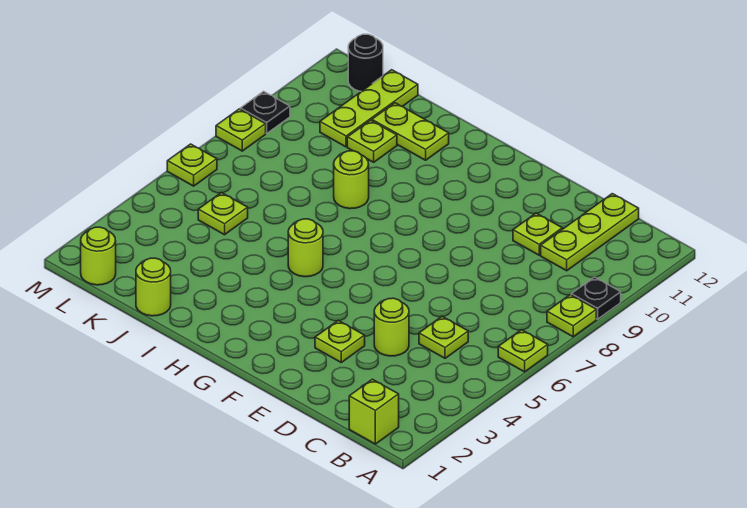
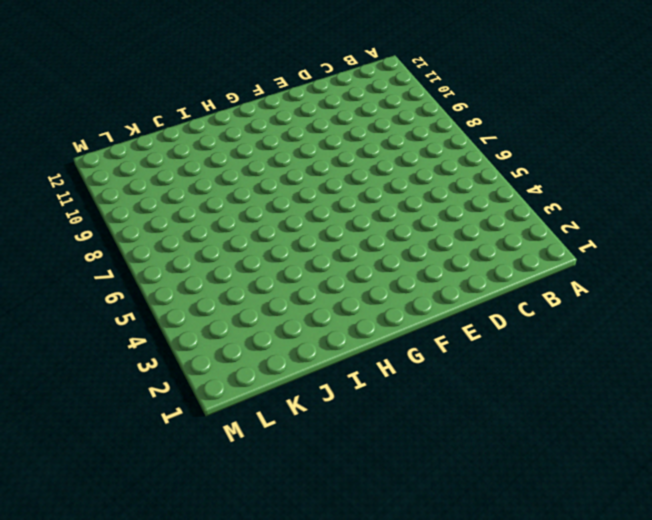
none -> lime 1x1 plate [498,330,548,372]
none -> lime 1x1 plate [547,295,596,337]
none -> black 1x1 plate [571,277,621,319]

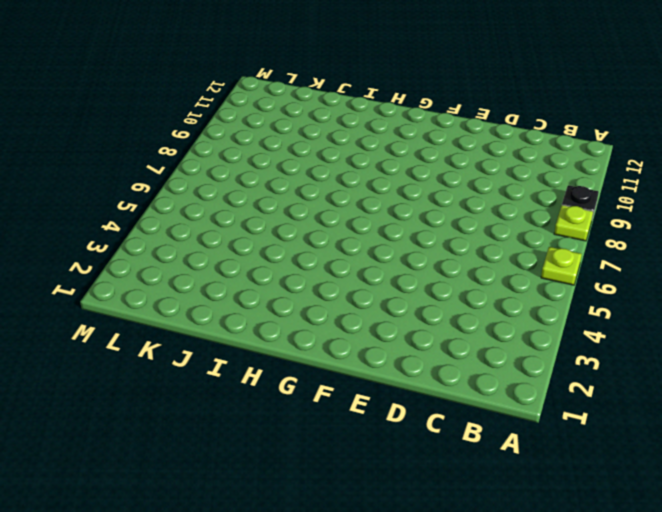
none -> lime 1x1 brick [349,379,399,444]
none -> lime 1x1 plate [419,316,468,358]
none -> lime 1x3 plate [541,194,639,271]

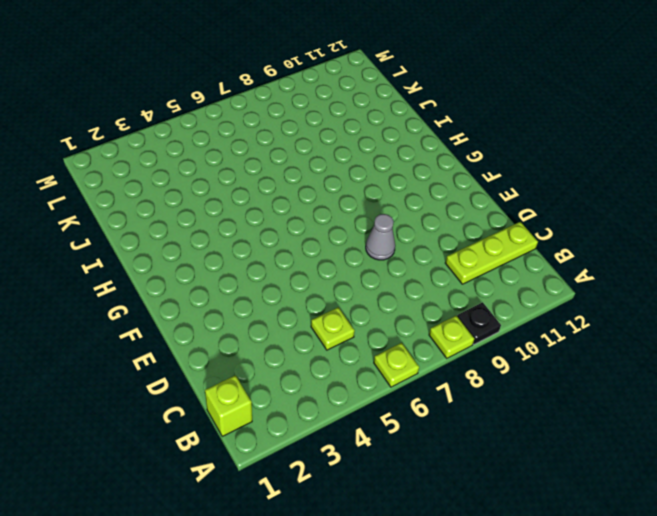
grey 1x1 cone [366,214,395,260] -> none
none -> lime 1x1 round brick [374,298,409,356]
none -> lime 1x1 plate [513,213,562,255]
none -> lime 1x1 plate [315,320,365,362]

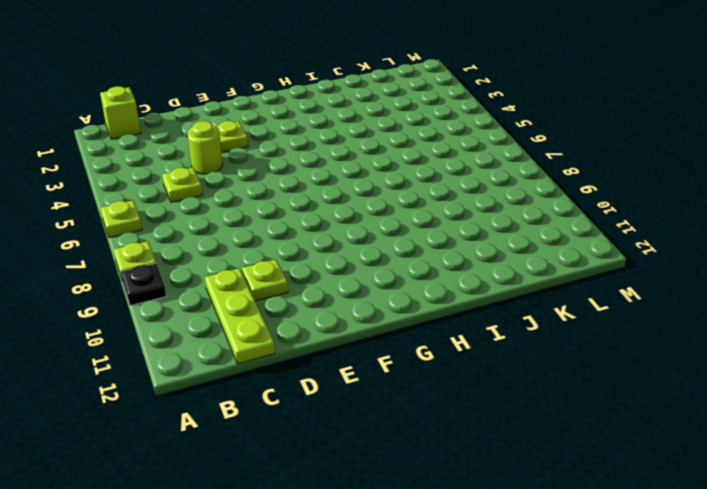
none -> lime 1x1 round brick [288,219,323,277]
none -> lime 1x1 round brick [334,151,369,209]
none -> lime 1x2 plate [372,103,449,160]

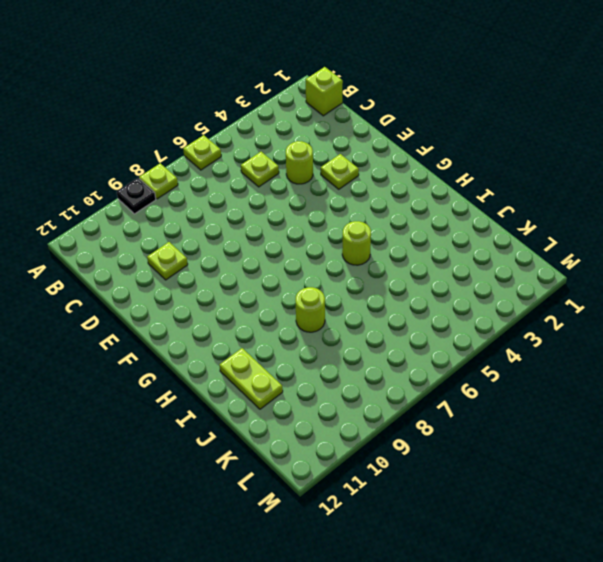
none -> lime 1x3 plate [541,194,639,271]
none -> lime 1x1 round brick [136,258,171,316]
none -> lime 1x1 plate [347,120,397,162]

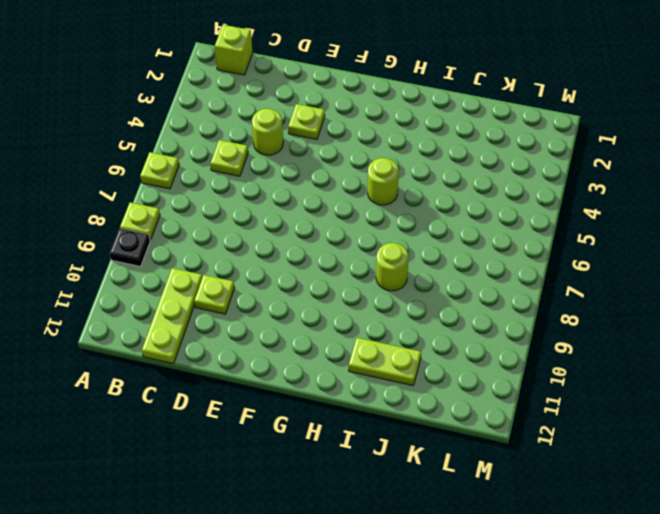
none -> lime 1x1 round brick [136,258,171,316]
none -> lime 1x1 plate [347,120,397,162]
none -> lime 1x1 plate [198,193,248,235]

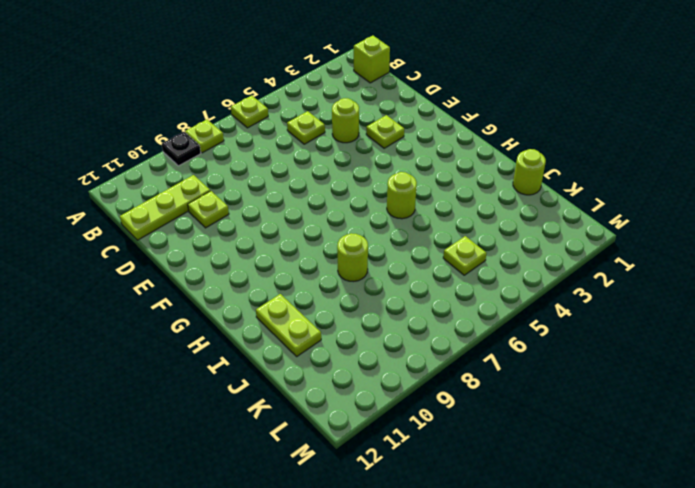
none -> lime 1x1 plate [347,120,397,162]
none -> lime 1x3 plate [320,70,418,147]
none -> lime 1x1 round brick [81,227,116,285]

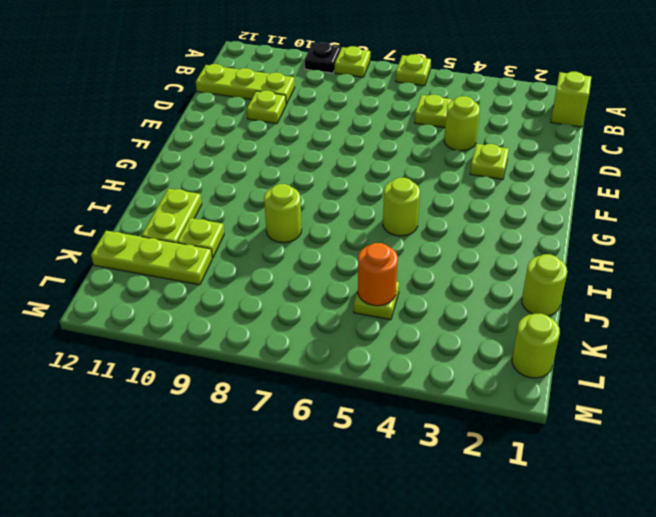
orange 1x1 round brick [358,243,398,306] -> none
none -> black 1x1 round brick [348,34,383,91]
none -> lime 1x1 plate [167,144,217,186]
none -> lime 1x1 plate [216,109,266,151]

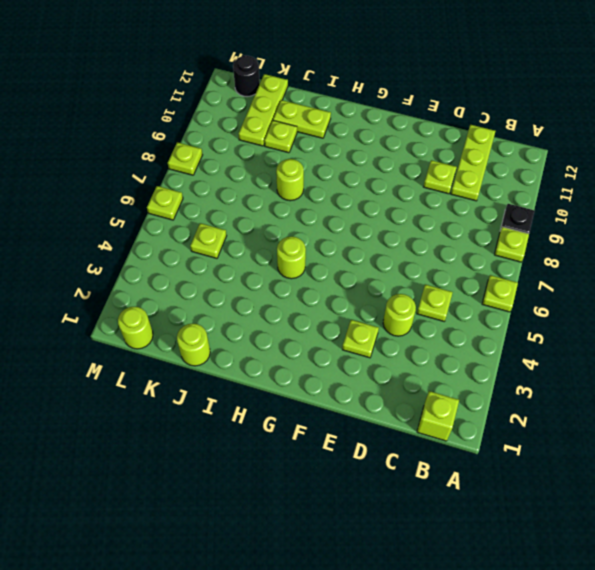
none -> black 1x1 plate [240,91,290,133]

